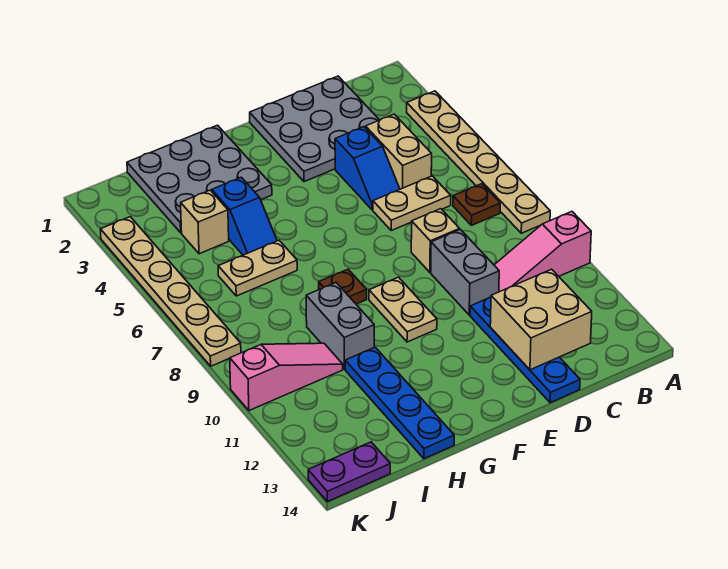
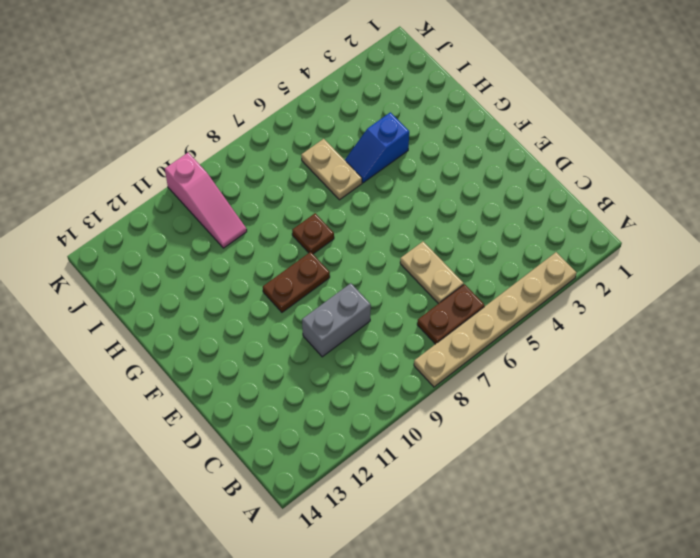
brown 1x2 plate [417,284,485,344] -> brown 1x1 plate [453,184,500,225]
brown 1x2 plate [263,252,330,312] -> tan 1x2 plate [369,277,437,342]
none -> pink 1x3 slope [494,212,591,292]
none -> grey 3x3 plate [250,76,379,182]
none -> tan 1x2 brick [366,114,432,189]

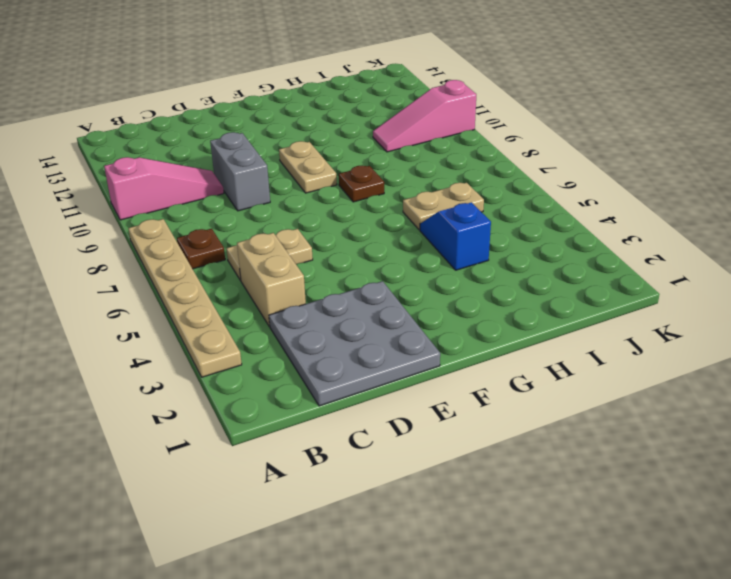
none -> blue 1x2 slope [335,127,400,210]
none -> tan 1x1 brick [411,209,460,273]
none -> blue 1x4 plate [470,297,580,403]

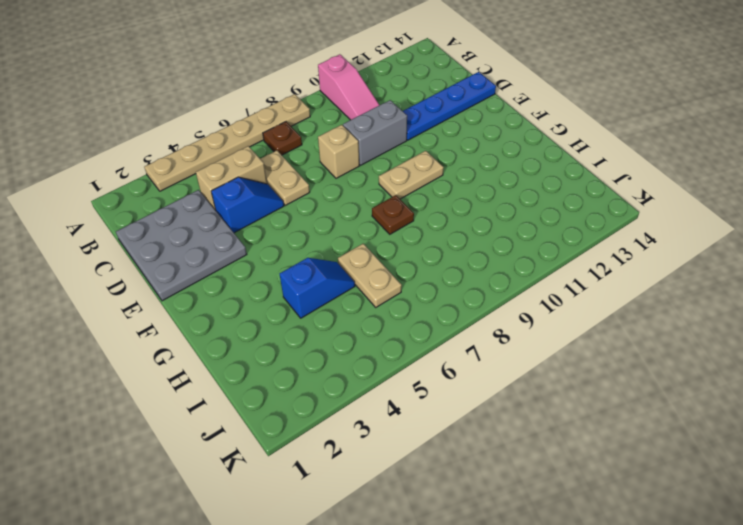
none -> grey 3x3 plate [127,125,272,233]
none -> grey 1x2 brick [306,283,374,369]
none -> blue 1x4 plate [345,347,454,459]

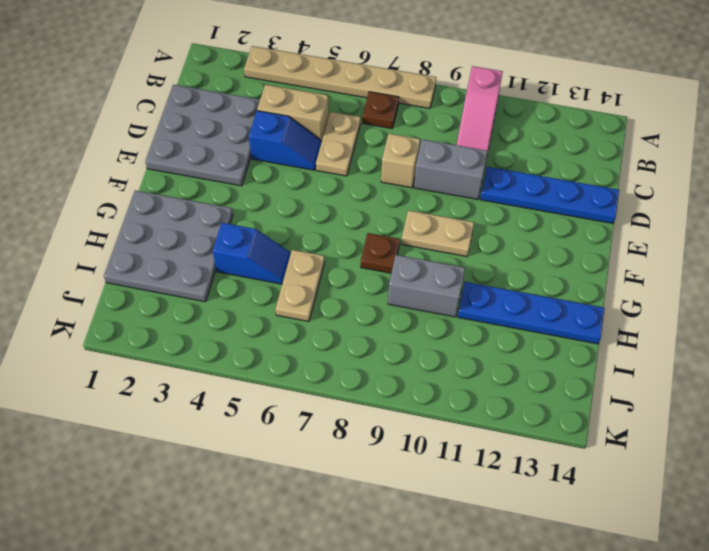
none -> tan 1x1 brick [181,190,229,254]
none -> pink 1x3 slope [230,343,343,411]
none -> purple 1x2 plate [308,442,390,502]

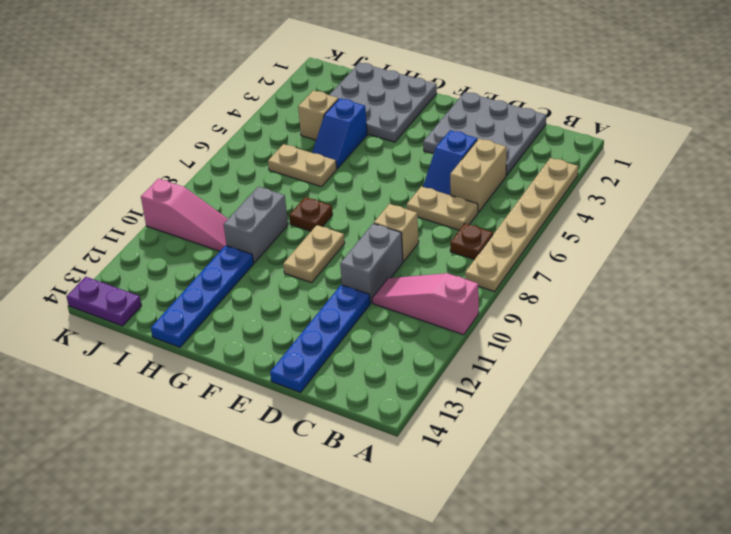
none -> tan 1x6 plate [100,217,241,366]
none -> tan 2x2 brick [490,269,592,370]

